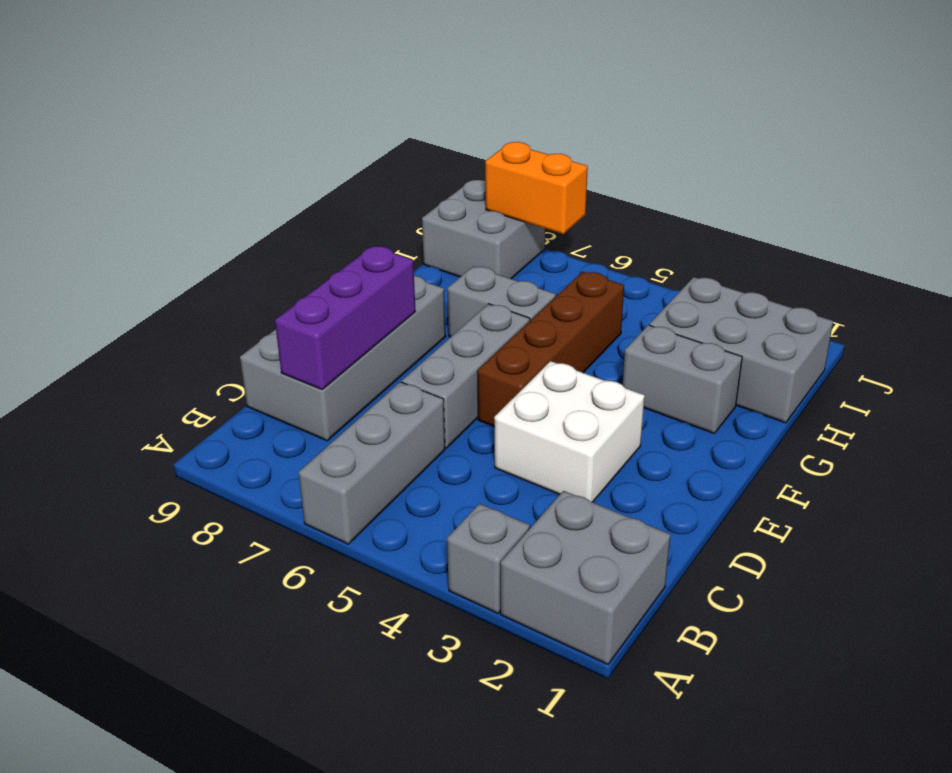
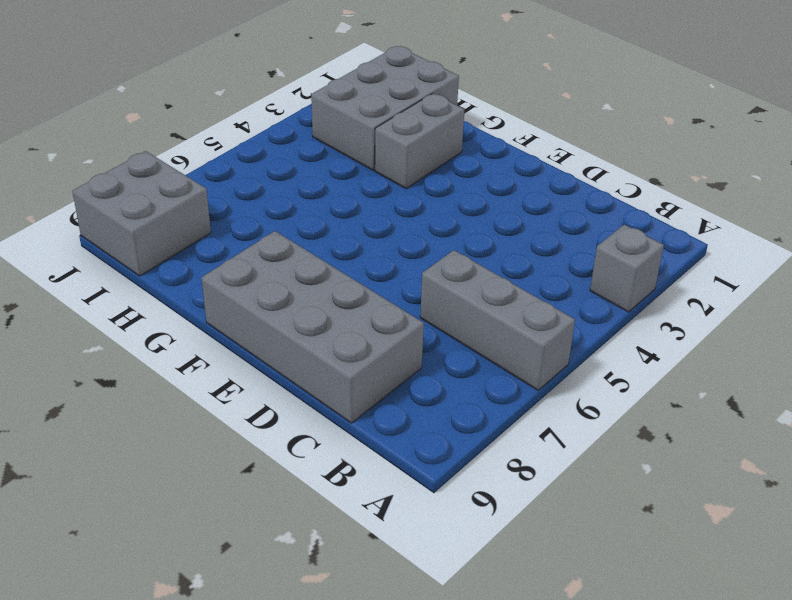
none -> grey 2x2 brick [501,491,670,664]
none -> white 2x2 brick [494,361,645,502]
none -> grey 1x3 brick [402,304,530,448]

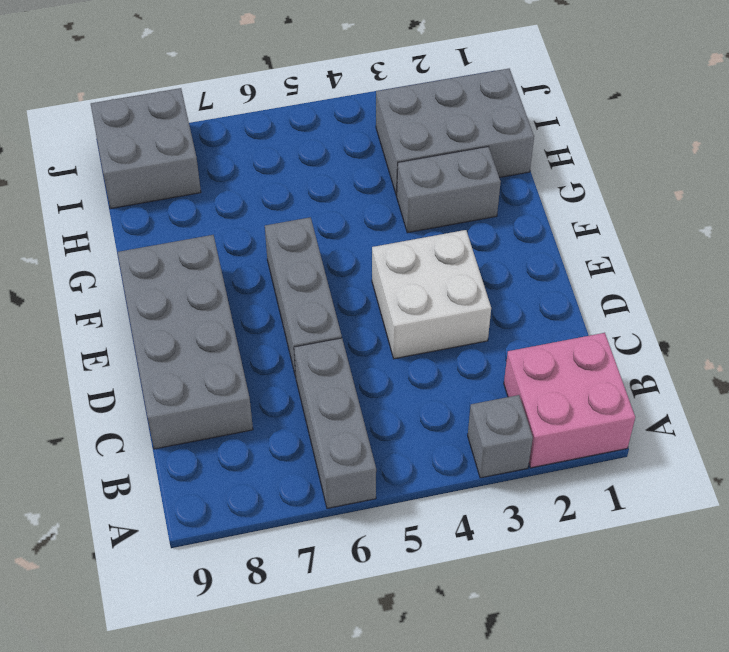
pink 2x2 brick [504,333,635,468] -> grey 2x2 brick [501,491,670,664]
none -> brown 1x4 brick [477,272,624,427]
none -> grey 1x2 brick [447,266,556,337]
none -> purple 1x3 brick [275,246,415,389]

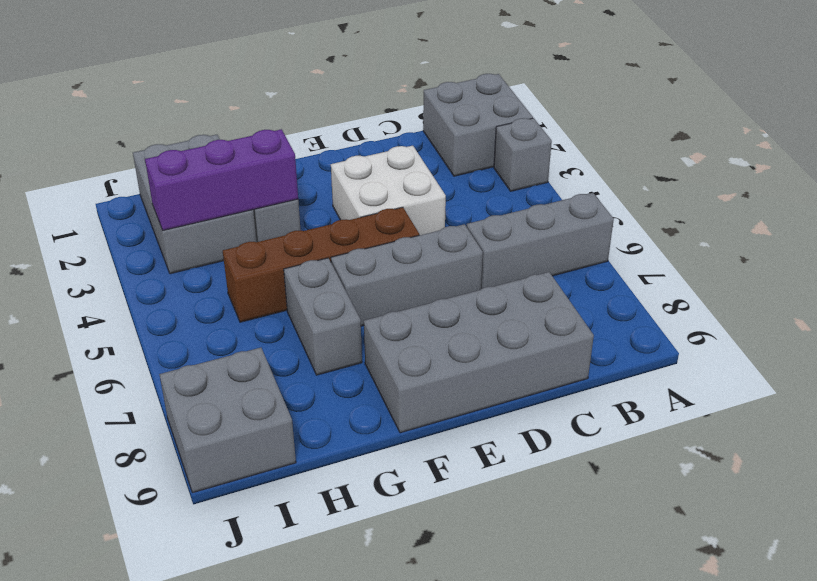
purple 1x3 brick [145,129,298,230] -> purple 1x3 brick moved to [275,246,415,389]
none -> orange 1x2 brick [485,142,588,234]

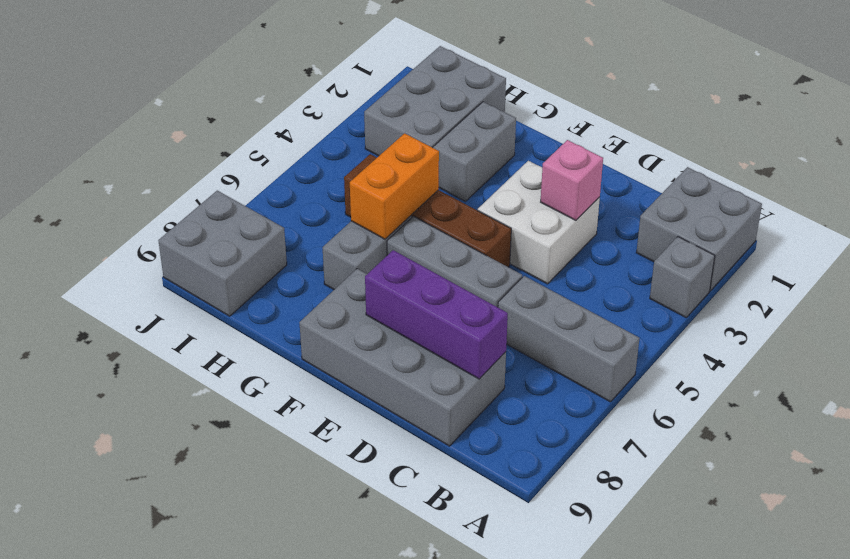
pink 1x1 brick [541,140,603,220] -> none
orange 1x2 brick [350,133,439,239] -> orange 1x2 brick moved to [485,142,588,234]

